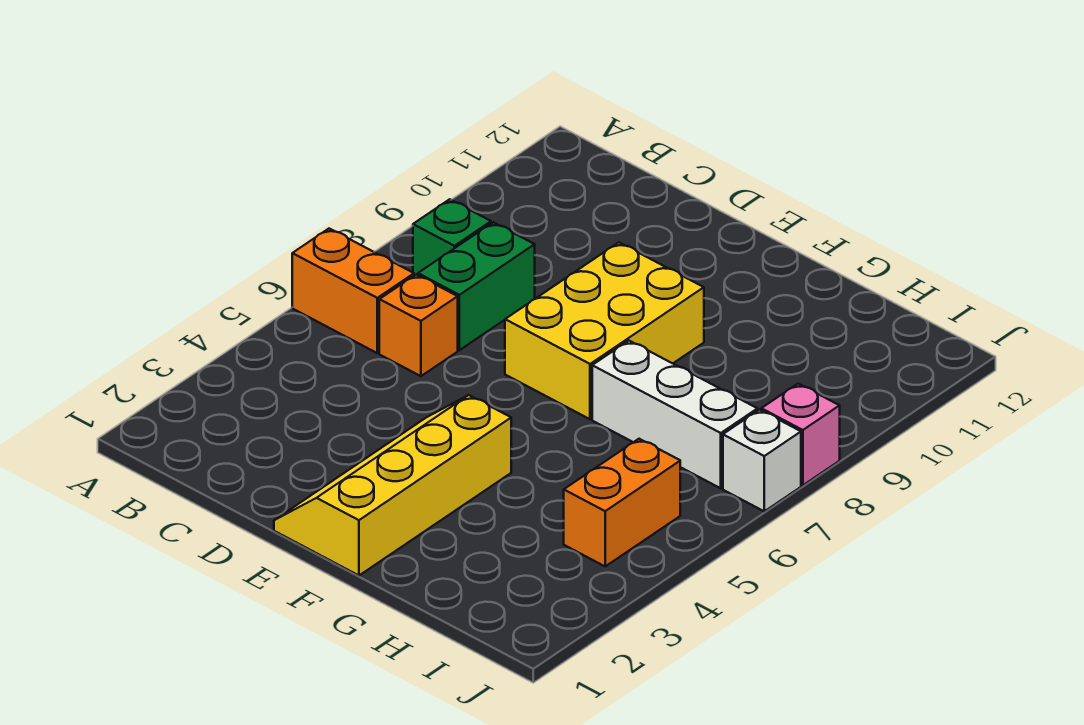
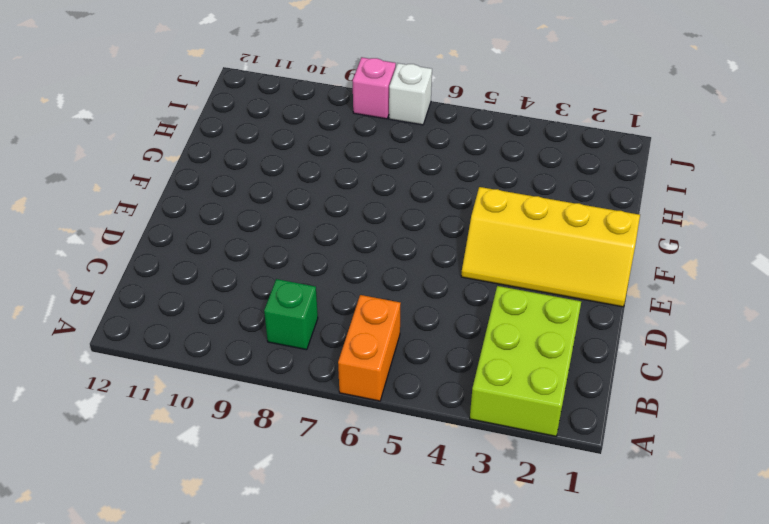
lime 2x3 brick [470,286,581,436] -> none
none -> orange 1x1 brick [379,275,458,376]
none -> green 1x2 brick [418,222,535,350]

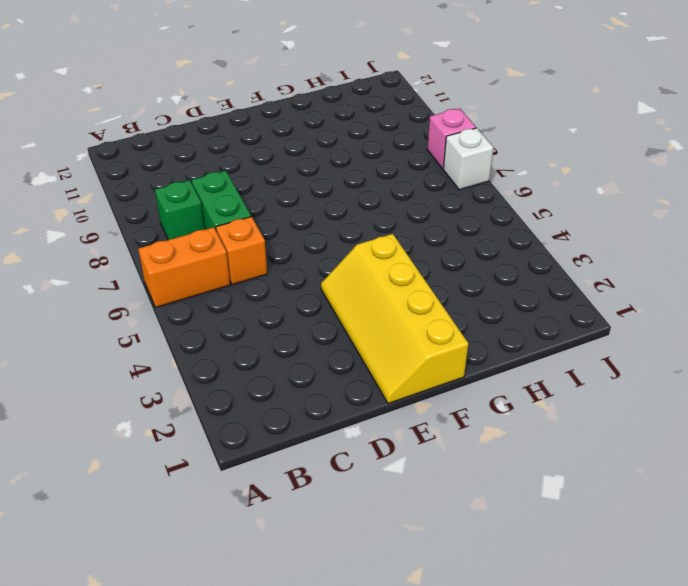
none -> yellow 2x3 brick [505,243,704,419]
none -> white 1x3 brick [592,341,757,488]

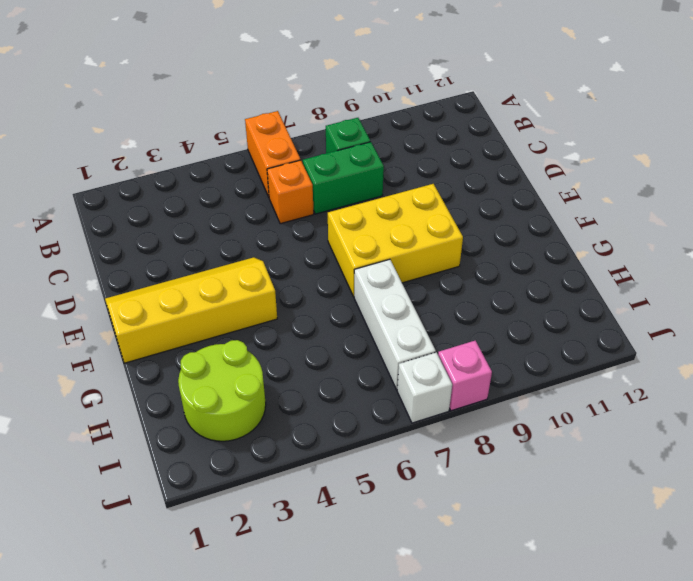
lime 2x2 round brick [178,340,266,441] -> none
none -> orange 1x2 brick [564,439,680,566]

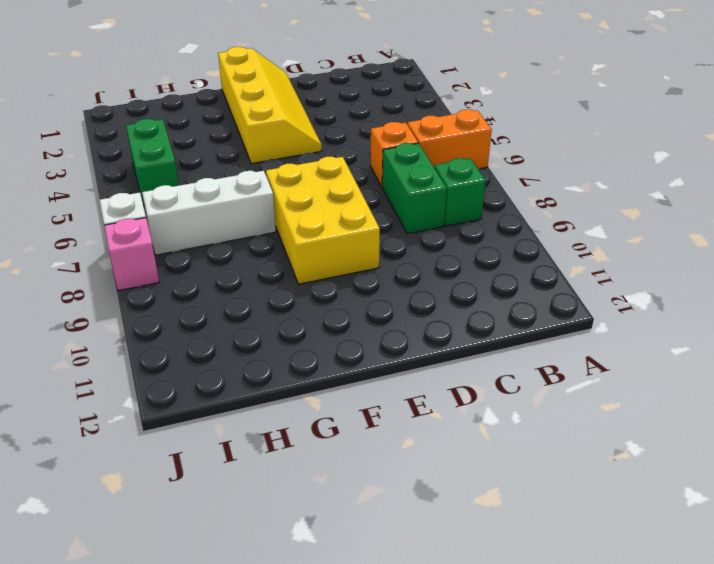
green 1x2 brick [126,119,179,206] -> orange 1x2 brick [564,439,680,566]

